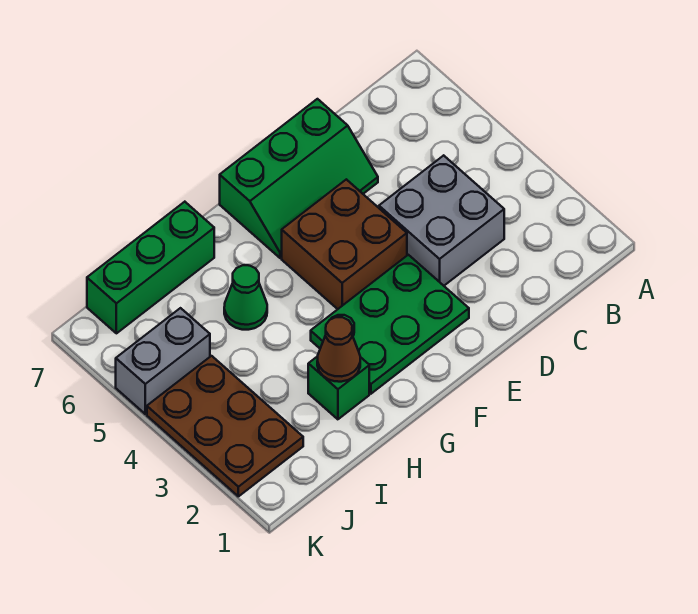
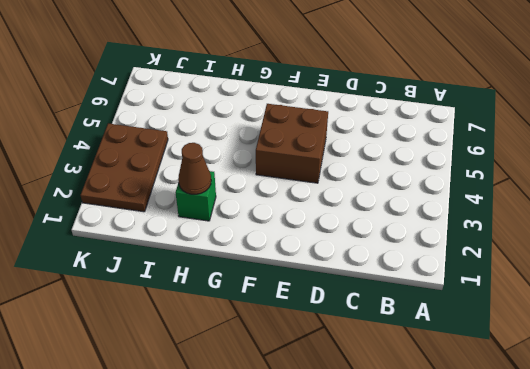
none -> grey 2x2 brick [379,155,504,286]
none -> green 2x3 slope [220,99,378,258]

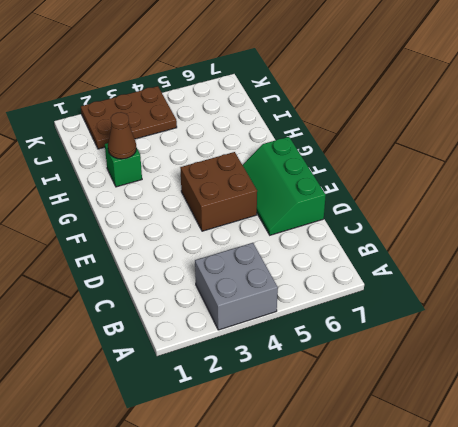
grey 2x2 brick [195,243,278,330] -> grey 2x2 brick moved to [379,155,504,286]
none -> green 2x3 plate [311,255,469,394]
none -> green 1x1 cone [224,265,267,330]

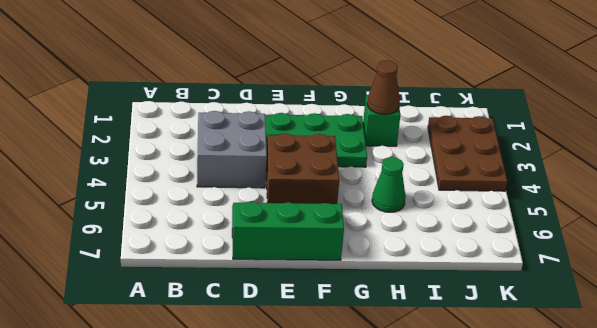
none -> green 1x3 brick [87,202,214,333]
none -> grey 1x2 brick [116,308,210,414]

